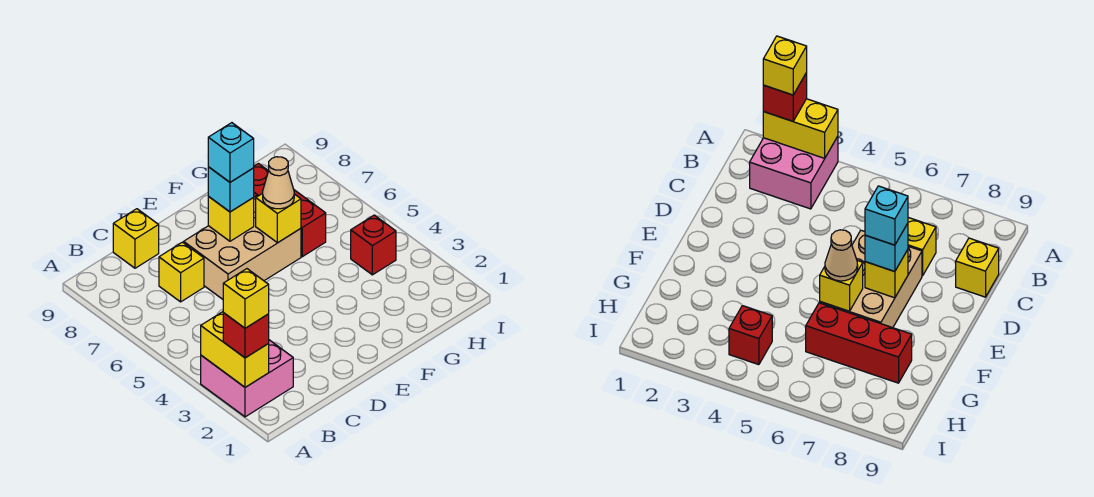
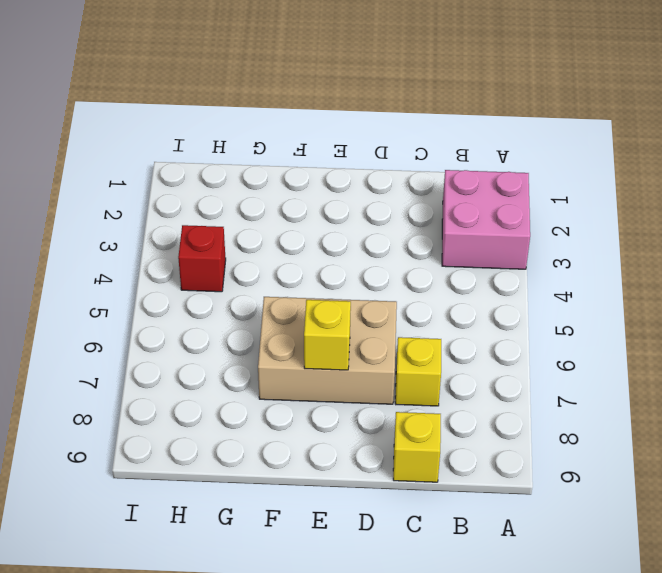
none -> red 1x3 brick [254,164,326,257]
none -> yellow 1x2 brick [201,312,269,387]
none -> yellow 1x1 brick [256,193,301,243]

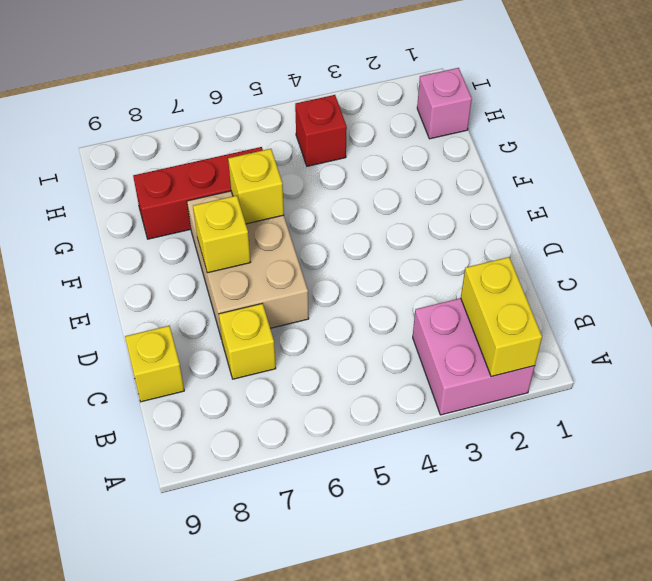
yellow 1x2 brick [461,257,542,377] -> yellow 1x2 brick turned to [201,312,269,387]
pink 1x1 brick [417,68,472,139] -> none
none -> red 1x1 brick [223,313,269,358]
none -> cyan 1x1 brick [208,167,254,212]
none -> tan 1x1 cone [263,157,294,209]

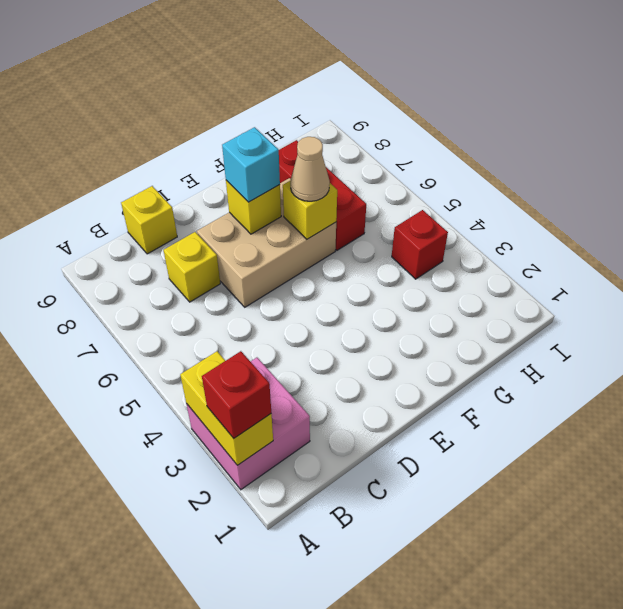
none -> yellow 1x1 brick [223,269,269,328]
none -> cyan 1x1 brick [208,123,254,182]

